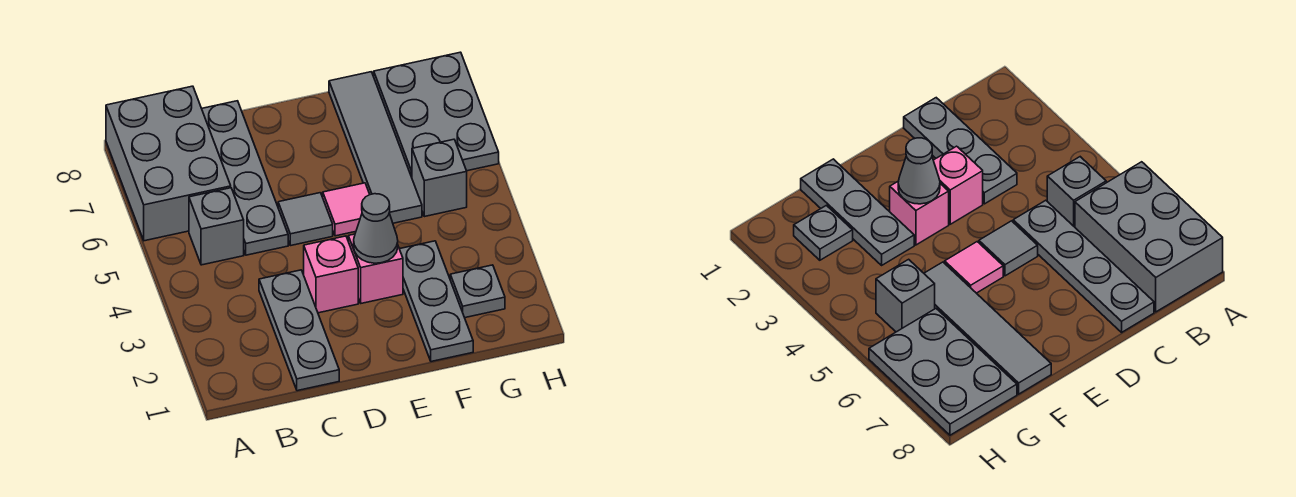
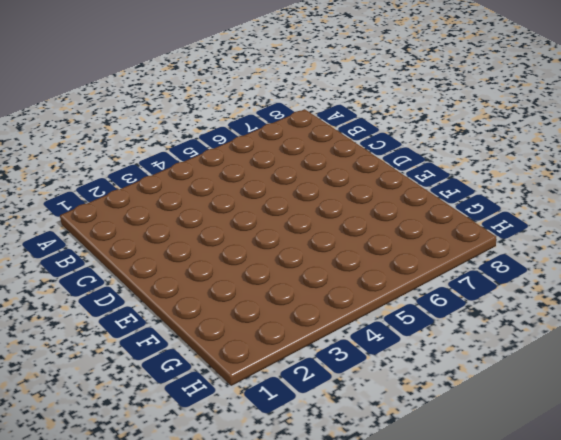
none -> grey 2x3 brick [106,86,231,241]
none -> grey 1x1 brick [189,188,244,265]
none -> grey 1x3 plate [259,270,339,391]

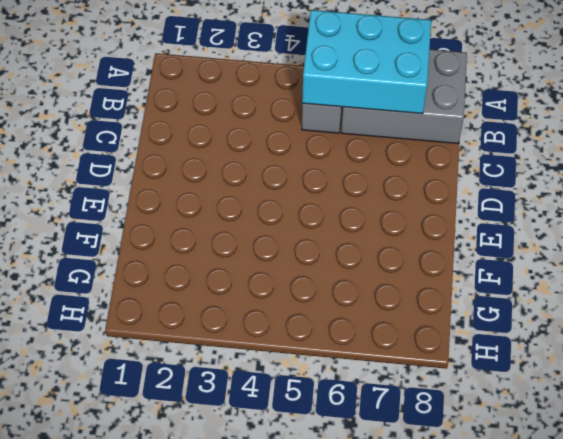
cyan 2x3 brick [302,10,431,114] -> none
none -> grey 1x3 plate [259,270,339,391]
none -> grey 1x4 plate [202,101,288,255]
none -> pink 1x1 brick [304,236,358,313]

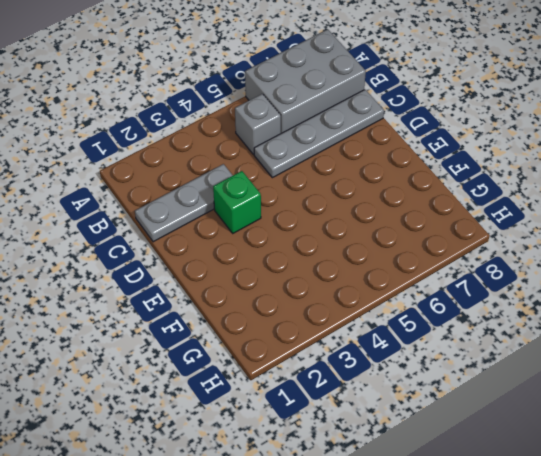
green 1x1 brick [213,171,261,233] -> pink 1x1 brick [304,236,358,313]
none -> grey 1x1 tile [278,193,333,246]
none -> pink 1x1 brick [348,234,403,303]
none -> pink 1x1 tile [323,183,370,236]

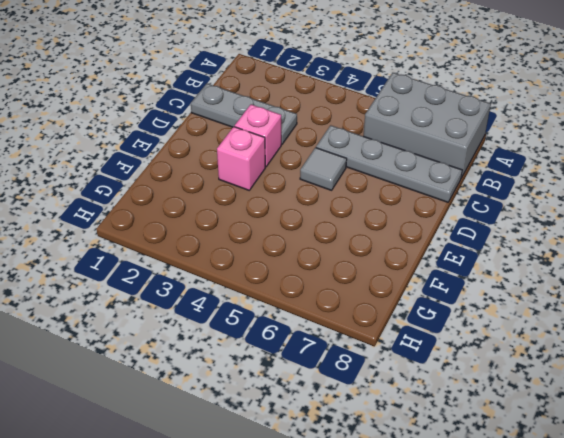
none -> grey 1x1 brick [189,188,244,265]
none -> pink 1x1 tile [323,183,370,236]
none -> grey 1x3 plate [400,241,473,362]

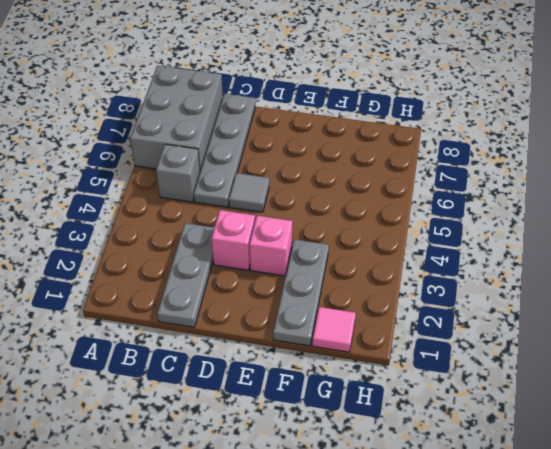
pink 1x1 tile [312,307,356,352] -> pink 1x1 tile moved to [323,183,370,236]
none -> grey 1x4 tile [329,72,422,223]
none -> grey 1x1 plate [450,265,505,318]
none -> grey 1x1 brick [412,139,467,217]

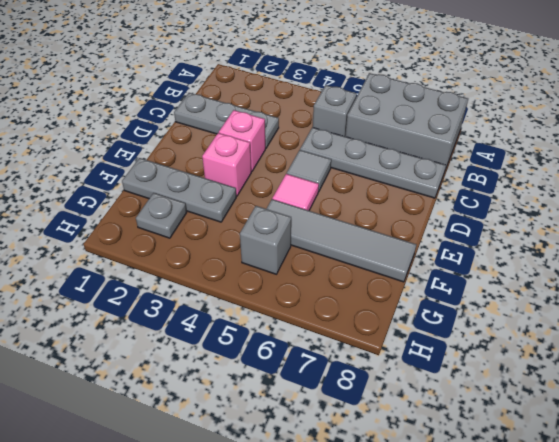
none -> grey 2x3 plate [374,52,499,177]
none -> grey 1x1 cone [354,194,398,263]

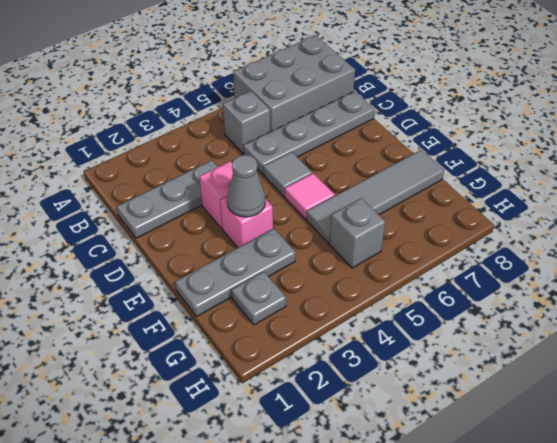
none -> grey 2x3 plate [374,52,499,177]

